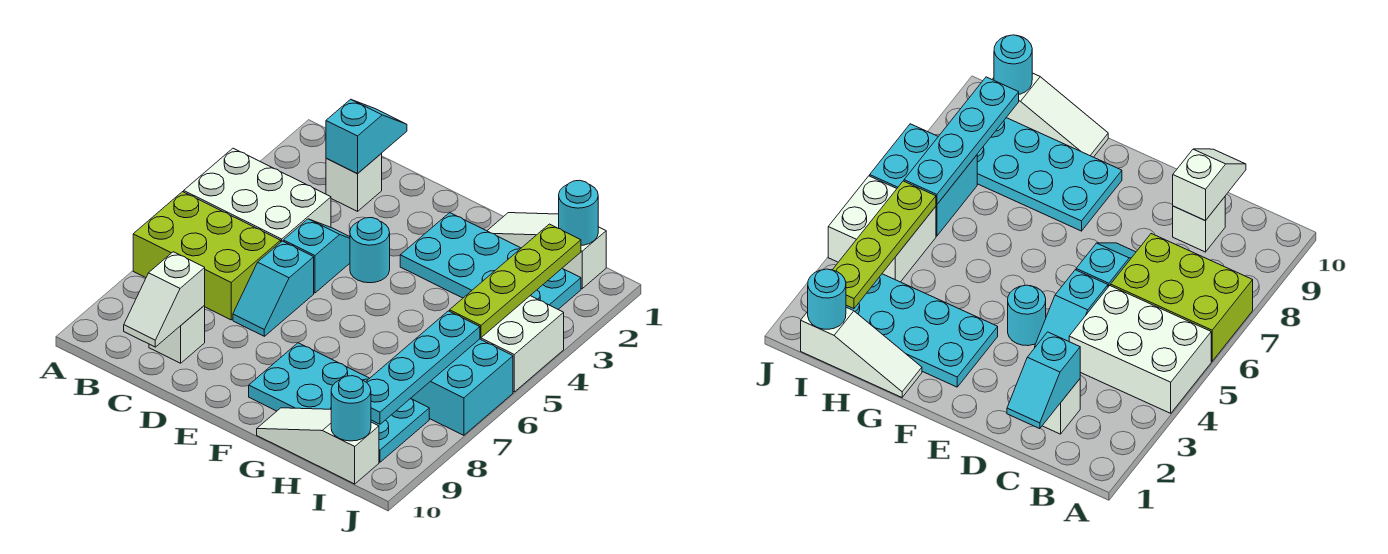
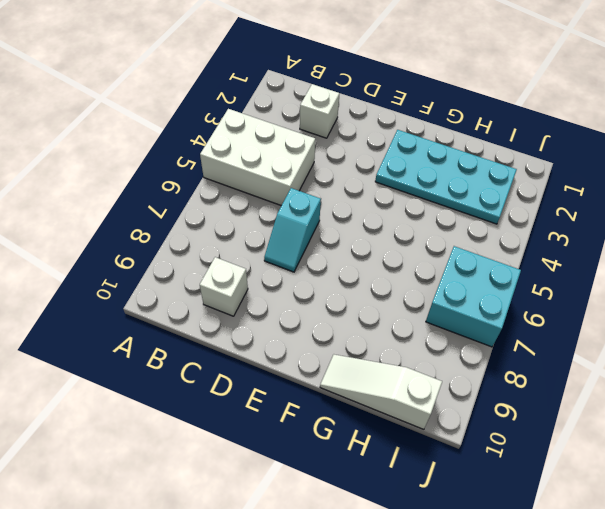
none -> lime 2x3 brick [133,192,281,320]
none -> cyan 1x2 slope [283,219,350,293]
none -> cyan 1x1 round brick [350,218,390,283]

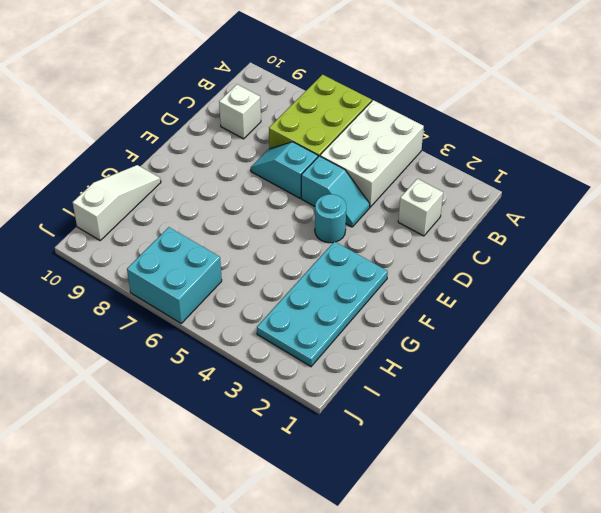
none -> cyan 2x4 plate [249,343,429,462]
none -> white 1x3 slope [487,213,606,289]
none -> white 2x2 brick [480,296,564,392]

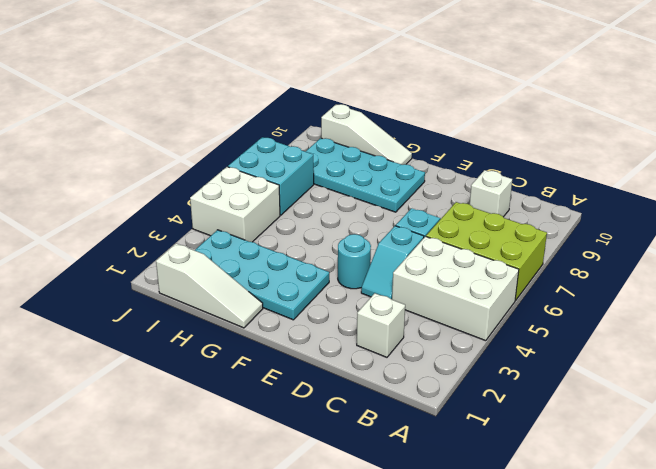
none -> cyan 1x2 slope [326,99,407,173]
none -> white 1x2 slope [124,252,205,347]
none -> cyan 1x1 round brick [559,180,598,245]

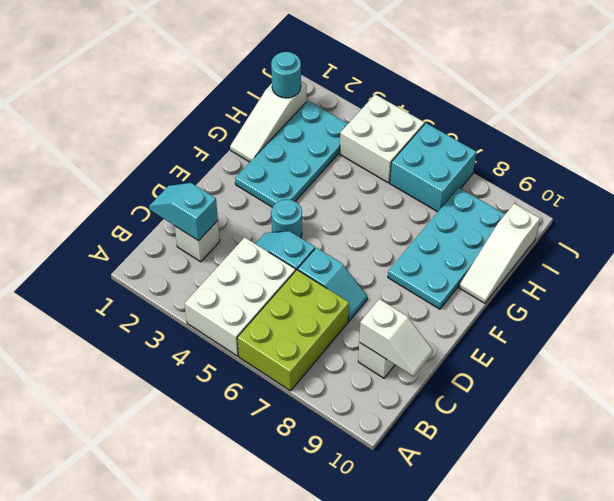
none -> lime 1x4 plate [450,224,581,337]
none -> cyan 1x4 plate [366,311,480,424]
none -> cyan 1x1 round brick [331,376,371,441]

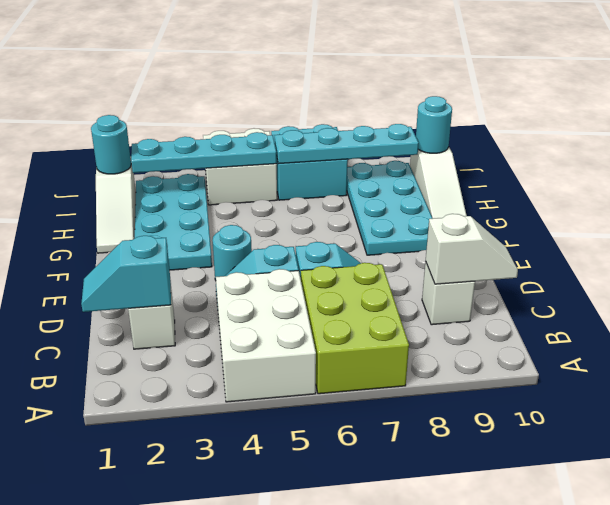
cyan 1x4 plate [131,132,277,173] -> lime 1x4 plate [450,224,581,337]

